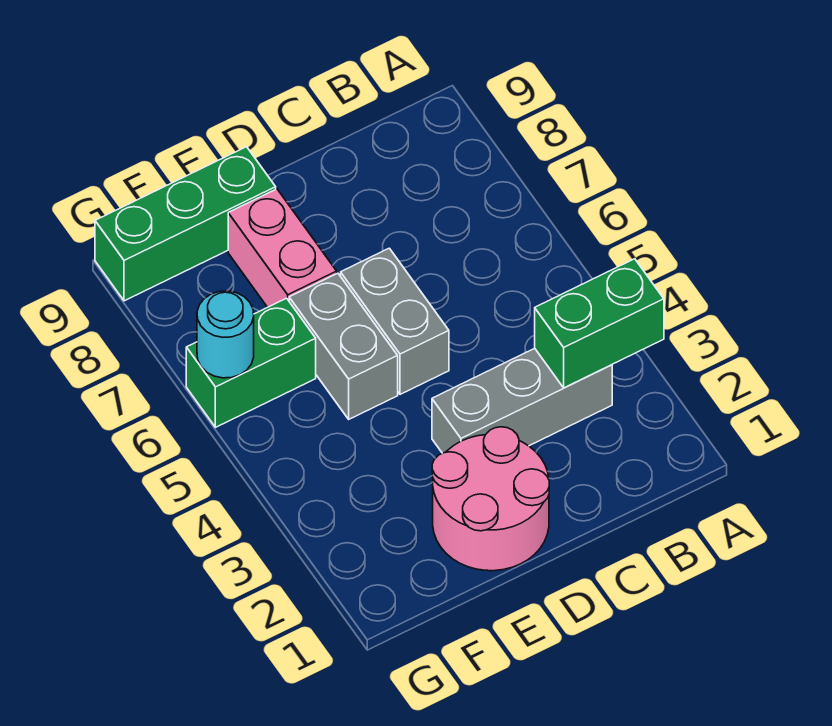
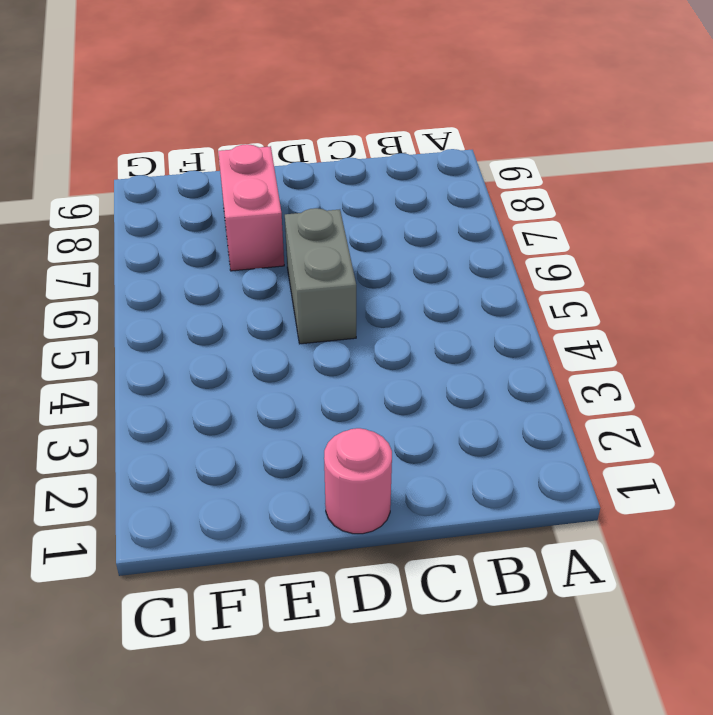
pink 1x1 round brick [324,428,392,534] -> pink 2x2 round brick [432,427,549,571]
none -> grey 1x3 brick [432,348,612,453]
none -> grey 1x2 brick [289,273,398,419]

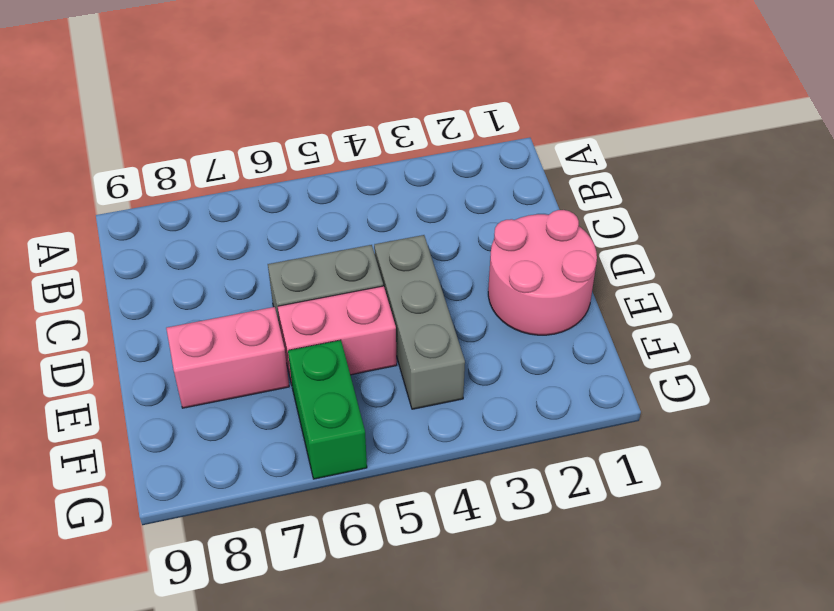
grey 1x3 brick [374,235,465,409] -> grey 1x3 brick moved to [432,348,612,453]
pink 1x2 brick [278,286,397,384] -> grey 1x2 brick [289,273,398,419]
none -> green 1x3 brick [95,147,276,301]
none -> green 1x2 brick [535,259,664,388]

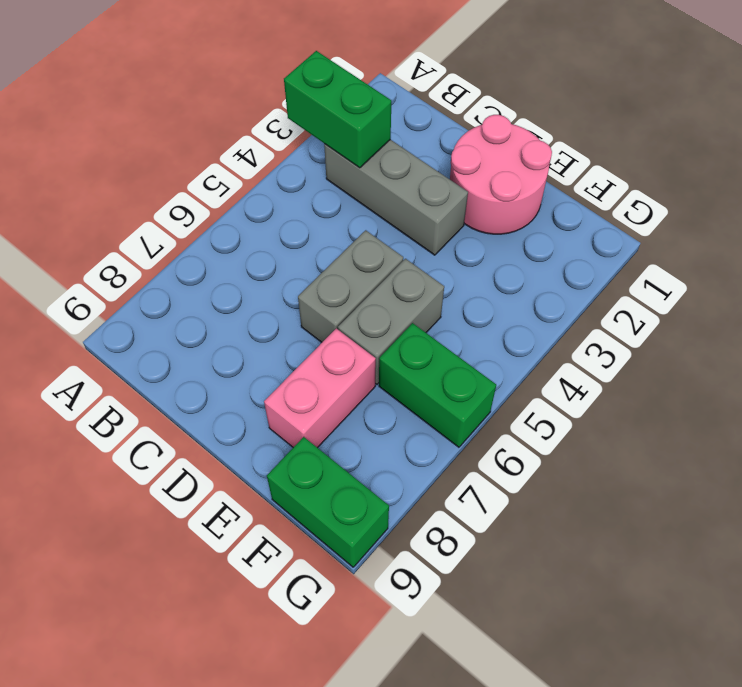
green 1x2 brick [267,437,389,567] -> green 1x3 brick [95,147,276,301]
none -> cyan 1x1 round brick [197,291,254,378]

